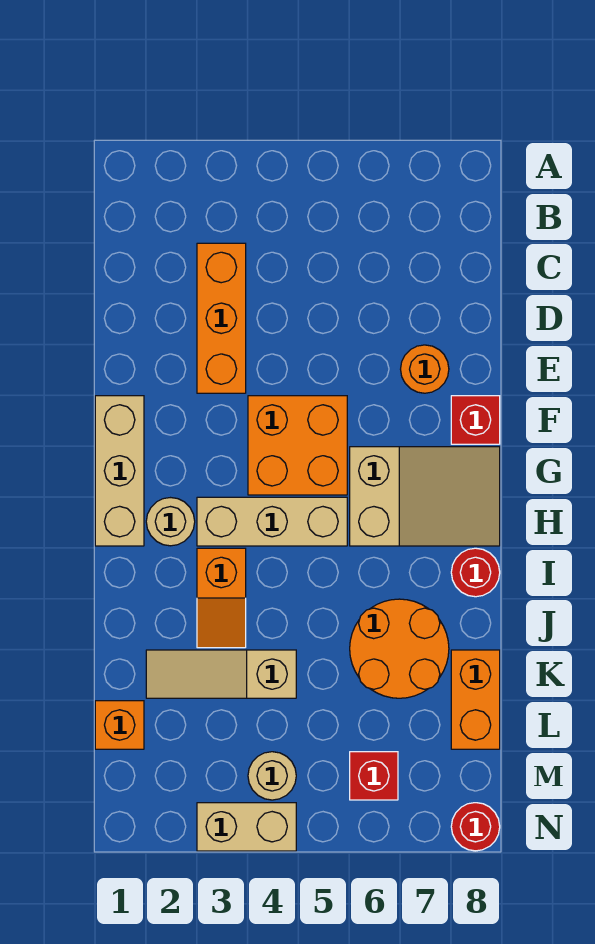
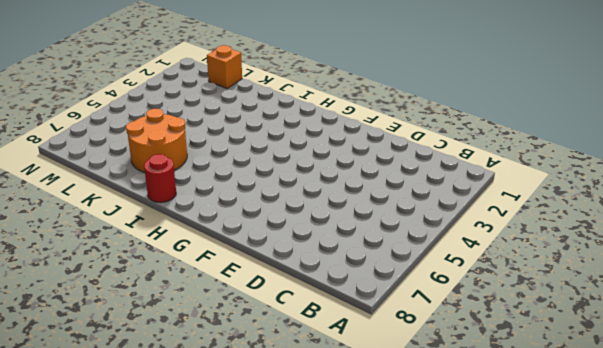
none -> orange 1x3 brick [197,243,246,393]
none -> orange 1x1 round brick [401,345,449,393]
none -> tan 1x3 brick [95,396,144,546]

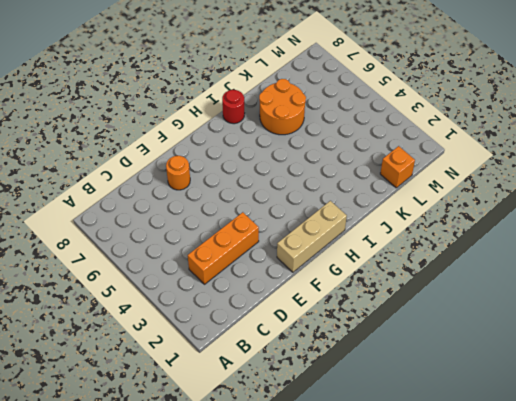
none -> orange 2x2 brick [248,396,347,495]
none -> red 1x1 brick [451,396,500,444]
none -> tan 2x3 slope [350,447,500,546]

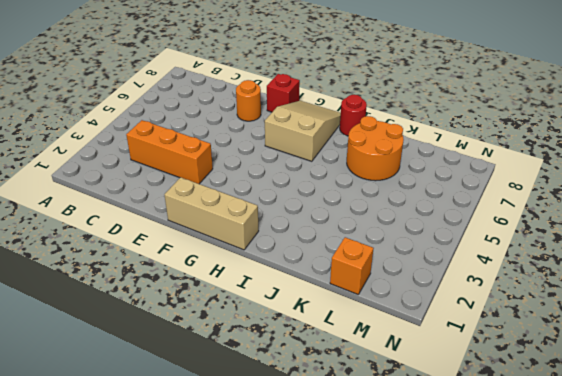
none -> orange 2x2 brick [248,396,347,495]
none -> tan 1x1 round brick [146,498,195,546]
none -> tan 1x3 brick [197,497,347,546]

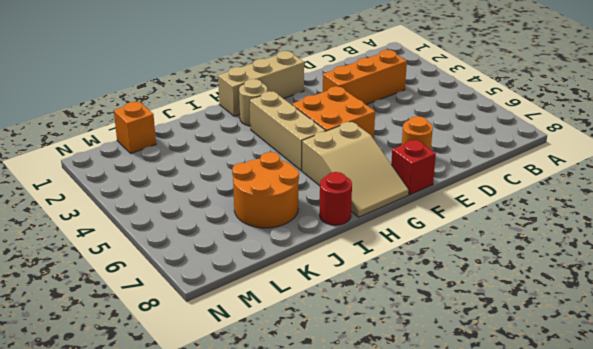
none -> orange 1x2 slope [197,548,246,648]
none -> tan 1x3 slope [146,650,296,698]
none -> orange 1x2 brick [451,650,500,749]

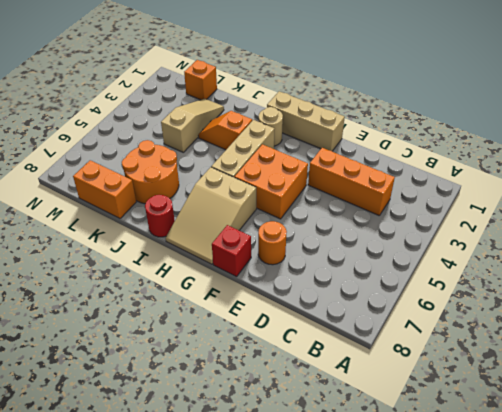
none -> tan 1x1 round brick [248,752,296,800]
none -> red 1x1 brick [350,752,398,800]
none -> tan 1x2 brick [197,803,296,851]

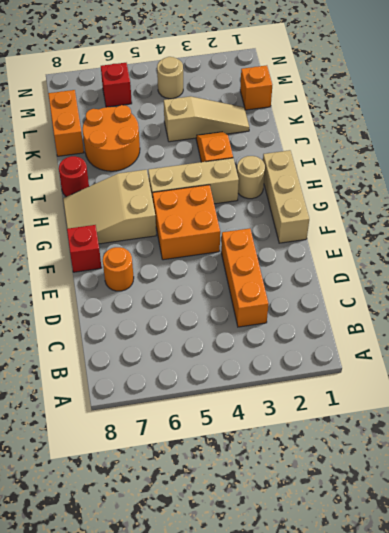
none -> tan 1x2 brick [197,803,296,851]
none -> red 1x1 round brick [451,803,500,851]

